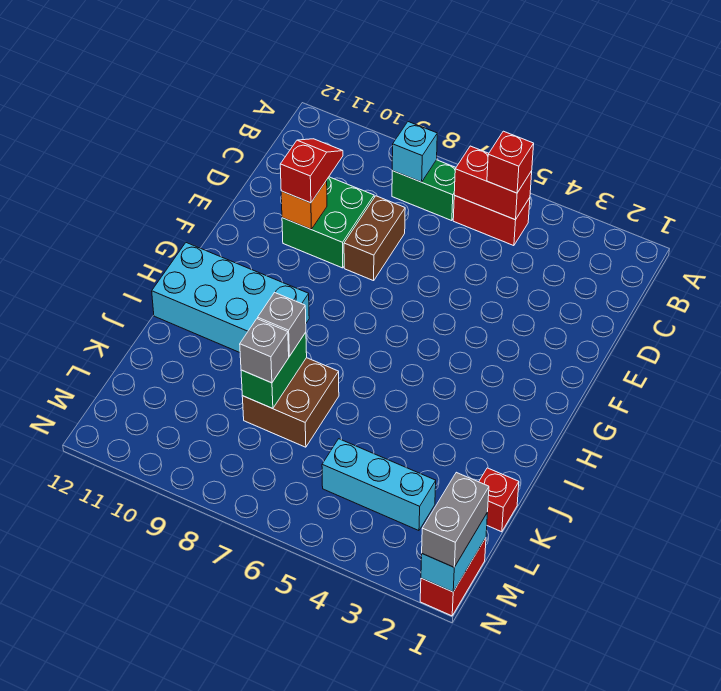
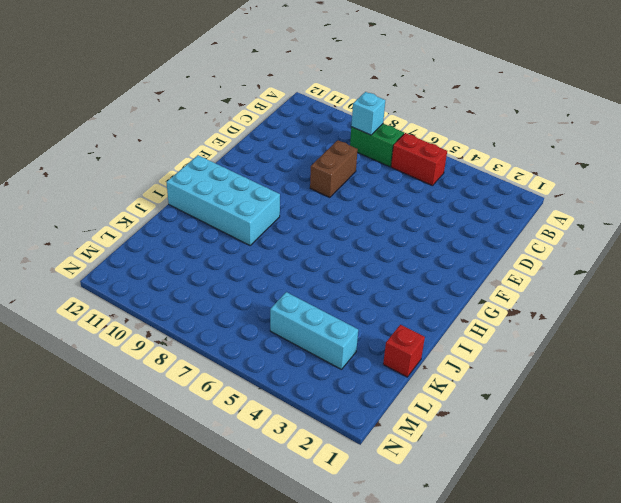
none -> green 2x2 brick [282,177,374,268]
none -> brown 2x2 brick [242,358,339,447]
none -> red 1x2 brick [420,538,486,616]

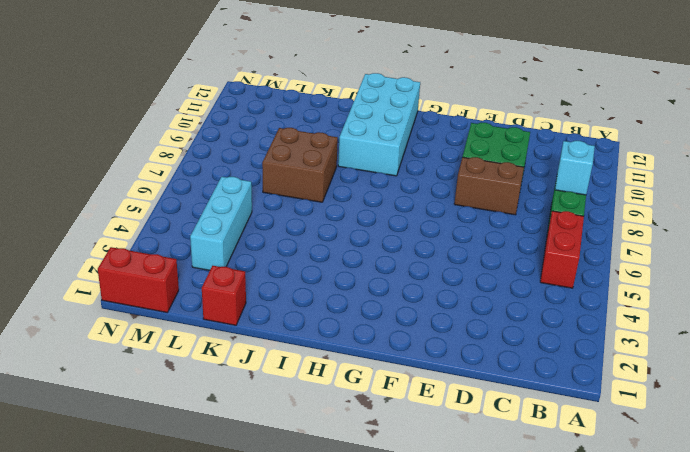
none -> red 1x2 brick [454,146,532,220]
none -> orange 1x1 brick [281,181,327,229]
none -> green 1x2 brick [241,332,307,409]

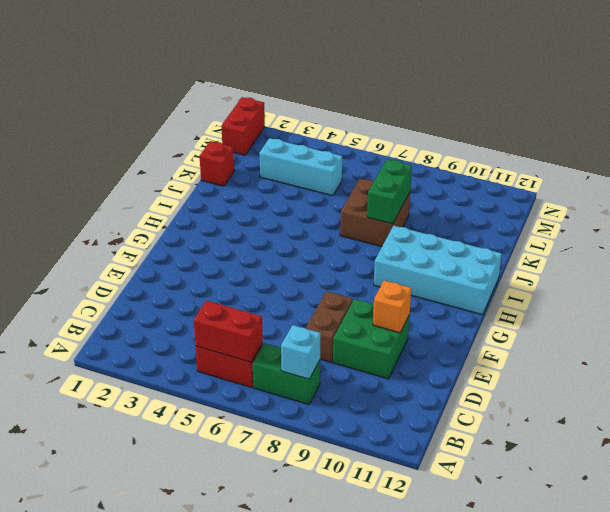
none -> cyan 1x2 brick [421,512,488,592]
none -> red 1x1 brick [487,131,534,193]
none -> red 1x2 slope [280,139,343,203]

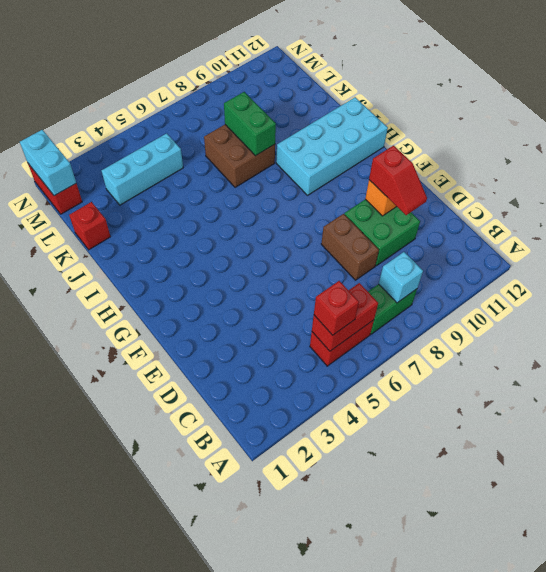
none -> grey 1x1 brick [258,293,306,356]
none -> grey 1x1 brick [240,319,289,383]
none -> grey 1x2 brick [422,472,489,567]

